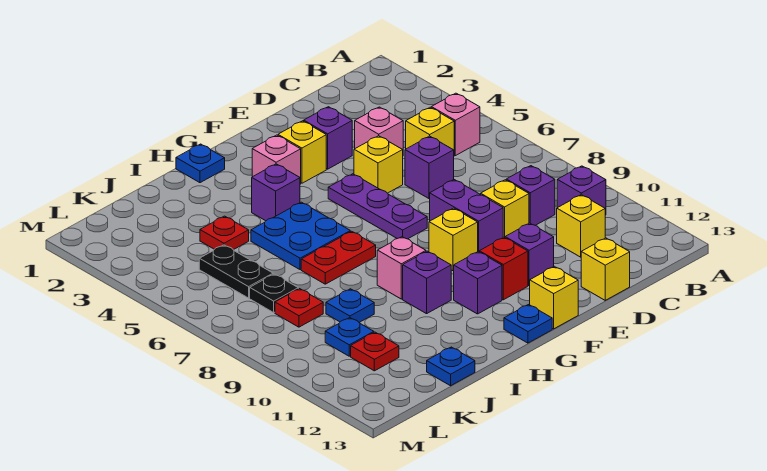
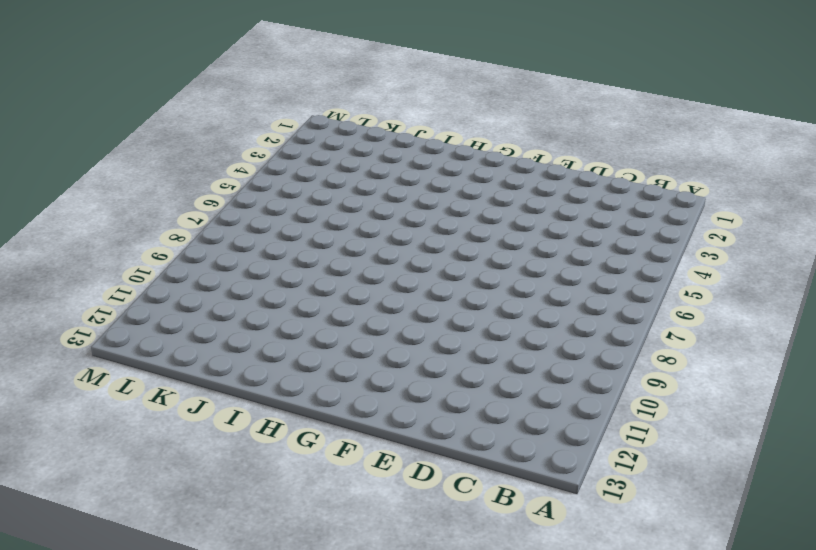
none -> pink 1x1 brick [431,93,480,156]
none -> purple 1x1 brick [557,166,606,215]
none -> yellow 1x1 brick [406,107,454,150]
none -> purple 1x1 brick [506,166,555,225]

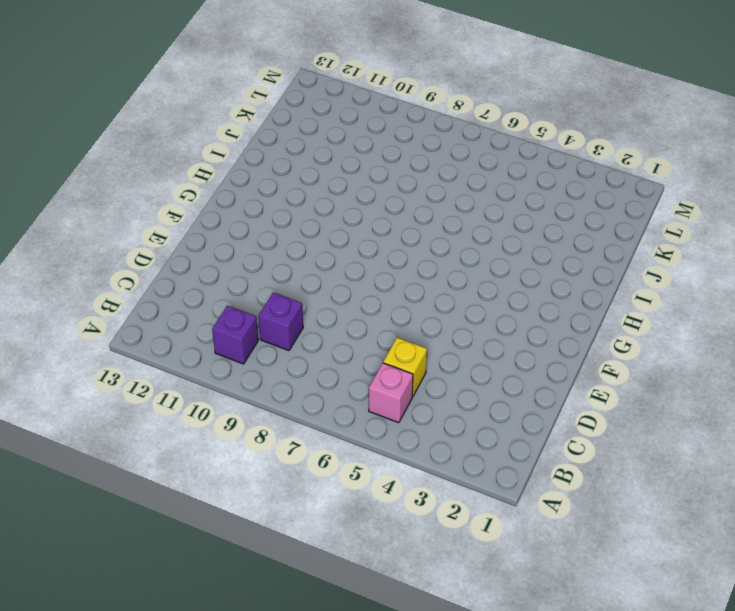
none -> yellow 1x1 brick [557,195,605,257]
none -> pink 1x1 brick [355,107,403,150]
none -> purple 1x1 brick [405,136,454,199]
none -> yellow 1x1 brick [481,180,529,237]

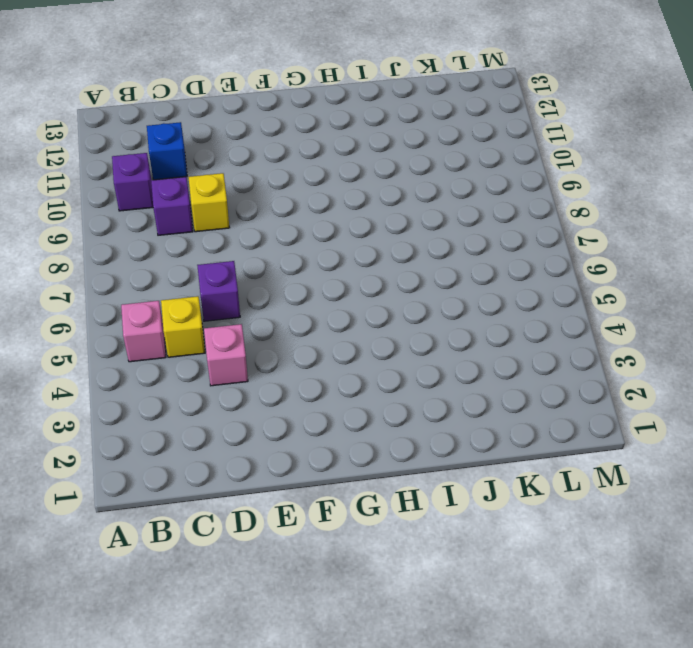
blue 1x1 brick [147,122,187,180] -> yellow 1x1 brick [557,195,605,257]
none -> yellow 1x1 brick [581,238,630,300]
none -> purple 1x1 brick [304,107,352,169]
none -> yellow 1x1 brick [354,136,403,193]
none -> purple 1x2 brick [430,180,503,251]

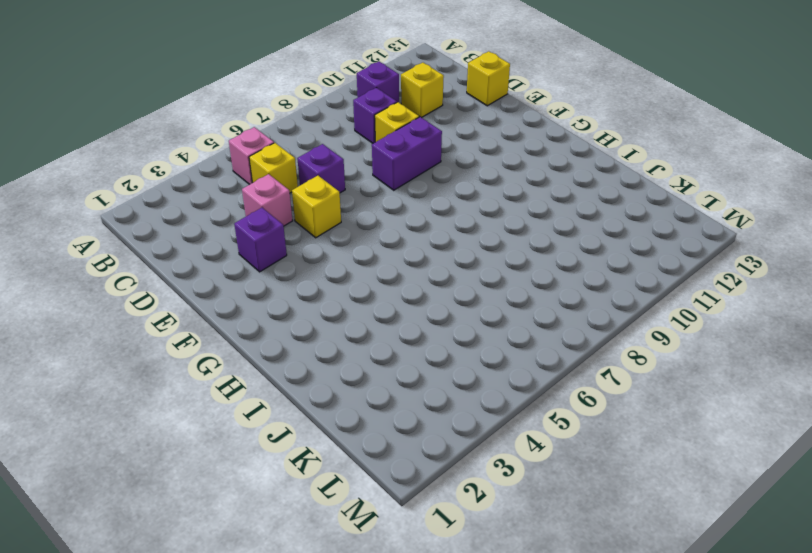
none -> purple 1x1 brick [505,223,554,286]
none -> yellow 1x1 brick [278,121,326,183]
none -> purple 1x3 plate [328,174,427,239]
none -> yellow 1x1 brick [429,208,478,271]

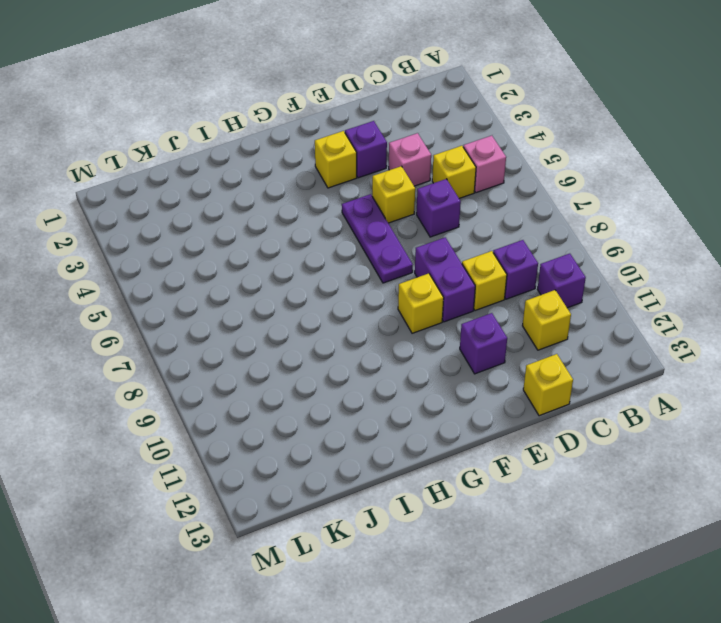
none -> red 1x1 brick [479,237,528,300]
none -> yellow 1x1 brick [530,266,578,329]
none -> pink 1x1 brick [252,135,301,184]
none -> purple 1x1 brick [454,251,502,314]

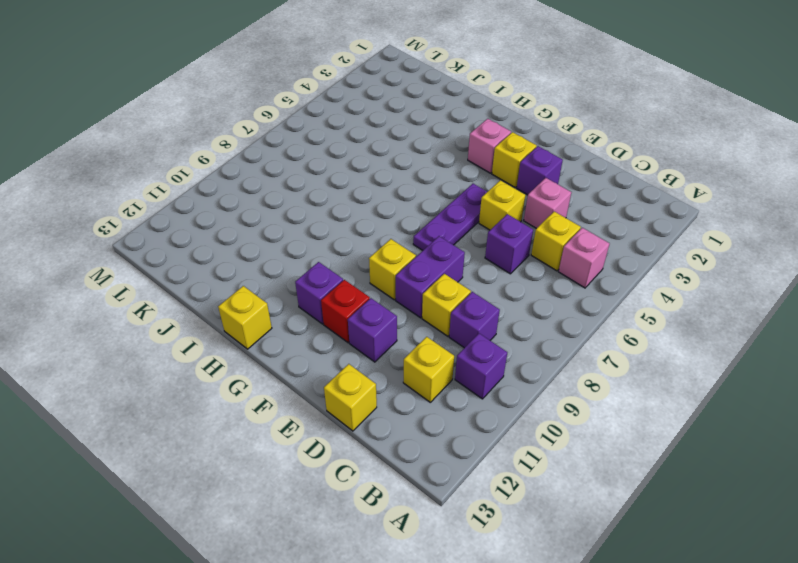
yellow 1x1 brick [218,286,272,349] -> yellow 1x1 brick moved to [530,266,578,329]
none -> blue 1x1 plate [504,305,552,343]
none -> blue 1x1 plate [176,144,225,183]
none -> purple 1x1 brick [252,164,300,221]
none -> blue 2x2 plate [251,202,350,270]

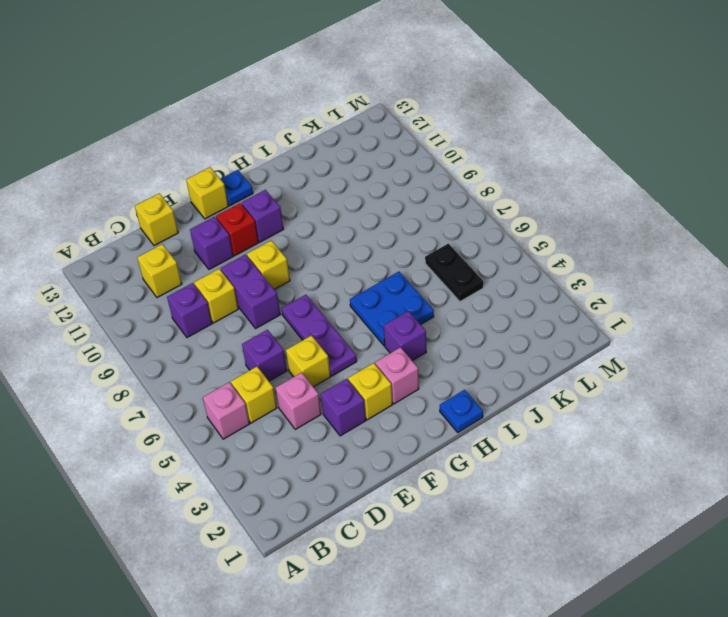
none -> purple 1x1 brick [557,166,606,215]
none -> red 1x2 plate [301,231,376,284]
none -> pink 1x1 brick [377,237,426,299]
none -> purple 1x1 brick [403,251,451,314]

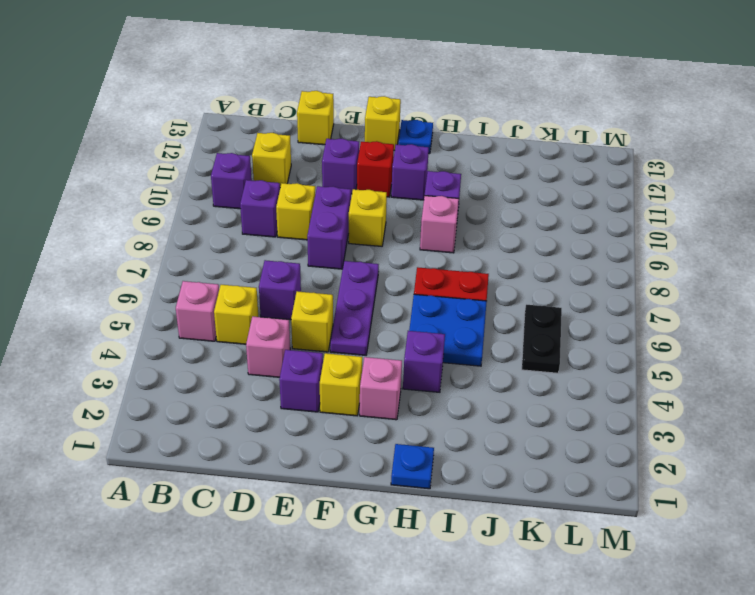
none -> red 1x1 plate [200,216,249,250]
none -> blue 1x1 plate [326,289,374,322]
none -> blue 1x1 plate [427,347,475,386]
none -> black 1x1 plate [250,274,298,312]

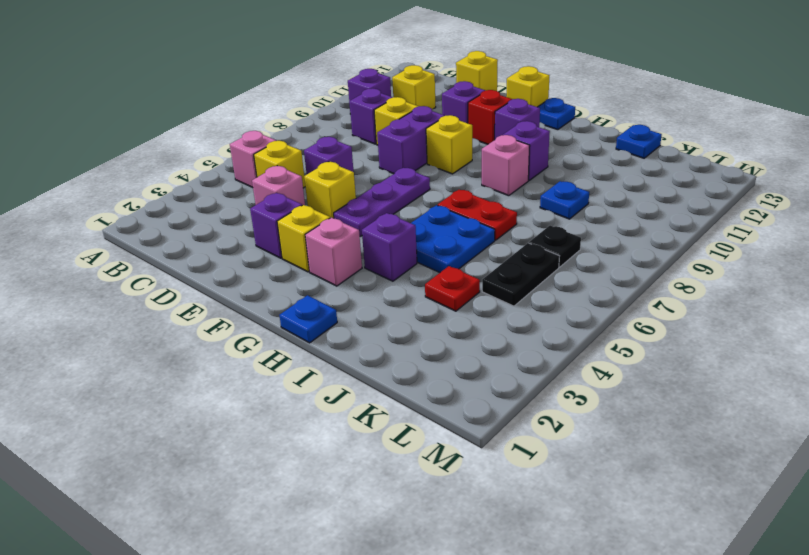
none -> red 1x1 plate [275,289,323,327]
none -> blue 1x1 plate [325,318,374,356]
none -> red 1x1 plate [351,332,399,371]

